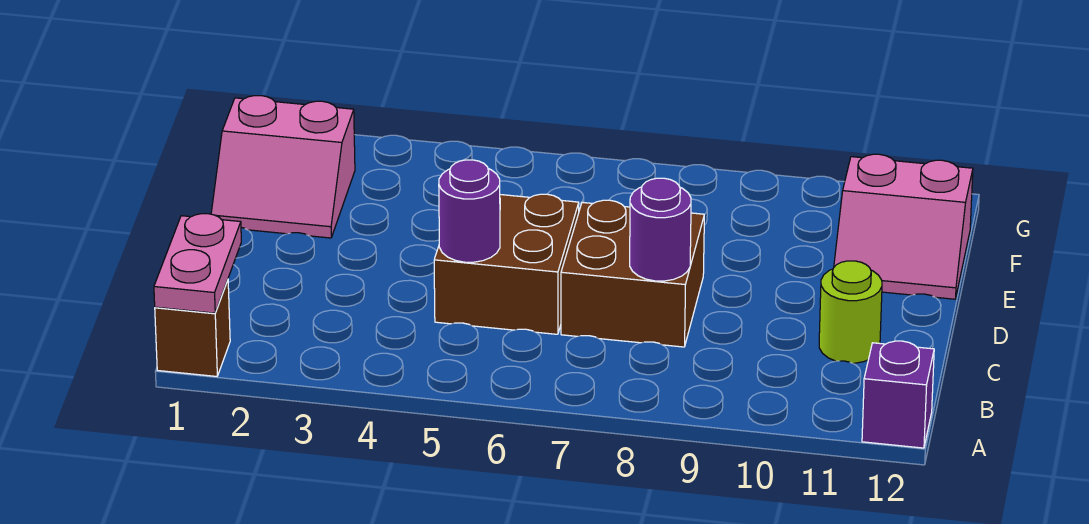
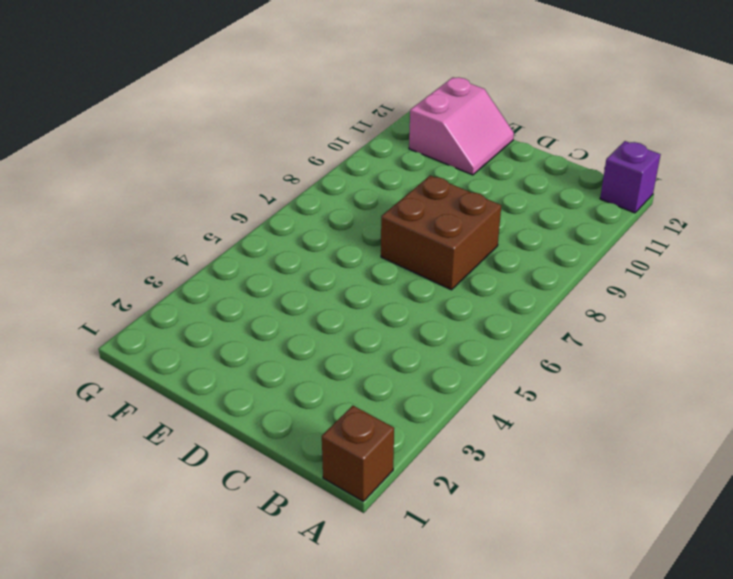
none -> brown 2x2 brick [434,194,579,334]
none -> lime 1x1 round brick [819,261,882,363]

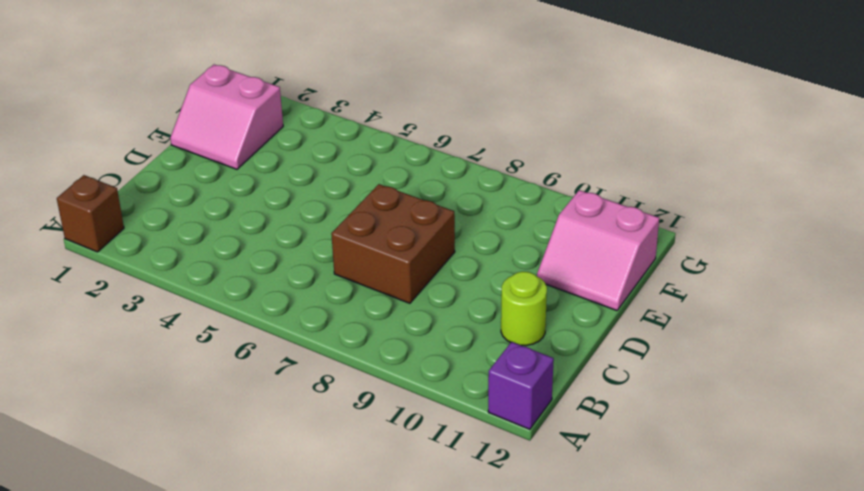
none -> brown 2x2 brick [434,194,579,334]
none -> pink 1x2 plate [154,214,241,313]

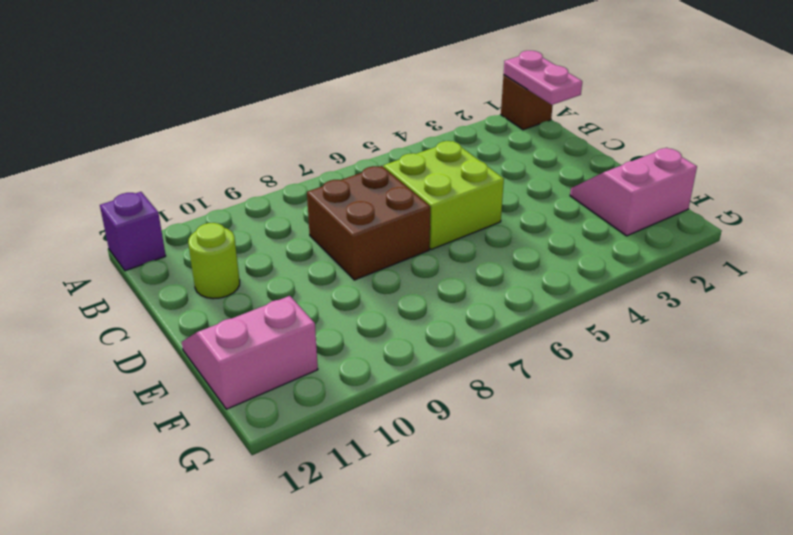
lime 2x2 brick [383,141,504,250] -> brown 2x2 brick [434,194,579,334]
none -> purple 1x1 round brick [439,160,500,262]
none -> purple 1x1 round brick [630,178,691,281]

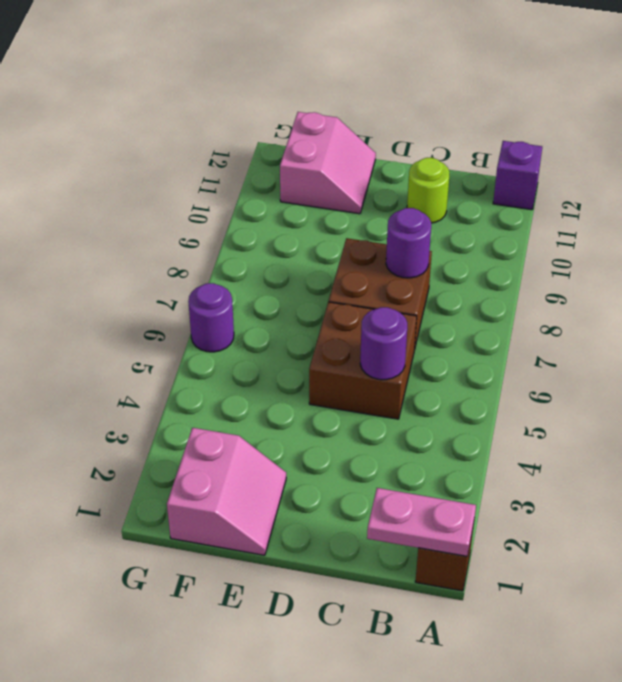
purple 1x1 round brick [188,283,234,352] -> none

